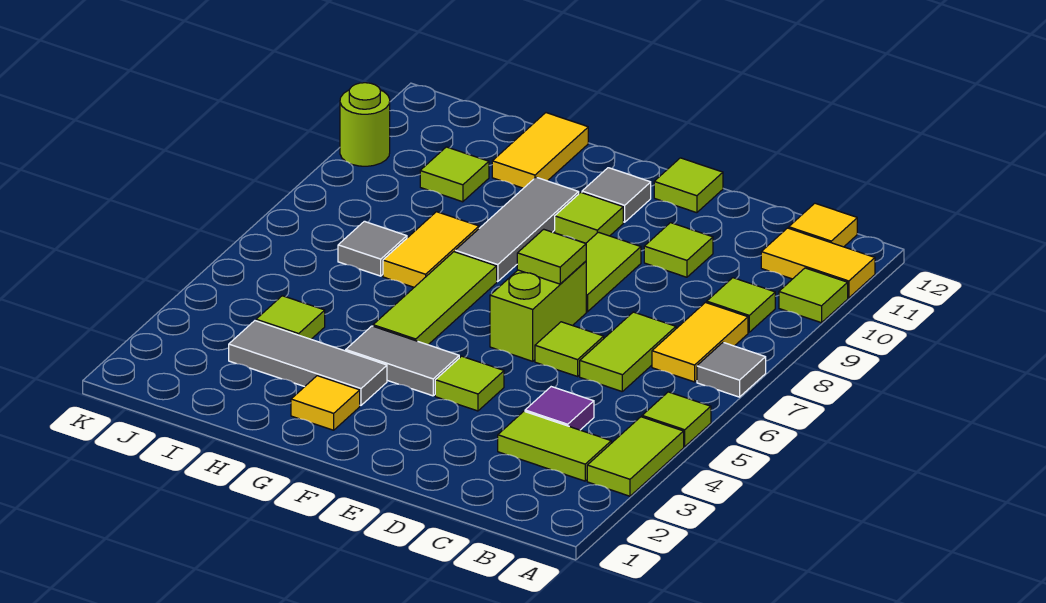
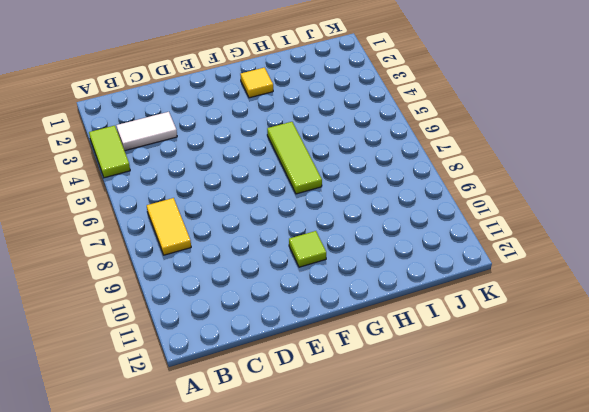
white 1x2 tile [116,112,177,151] -> lime 1x2 tile [498,411,611,481]
none -> lime 1x1 tile [642,392,711,447]
none -> grey 1x1 tile [697,342,766,397]
none -> lime 1x1 tile [779,268,848,323]
none -> yellow 1x2 tile [761,228,875,298]

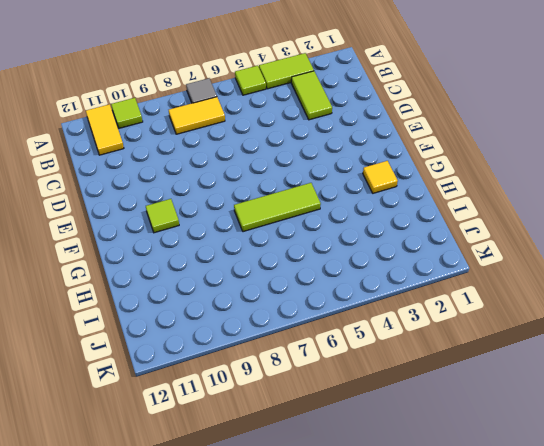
none -> lime 1x1 tile [707,278,775,332]
none -> yellow 1x1 tile [789,203,857,247]
none -> purple 1x1 tile [525,387,594,430]
none -> lime 1x2 tile [580,312,676,391]

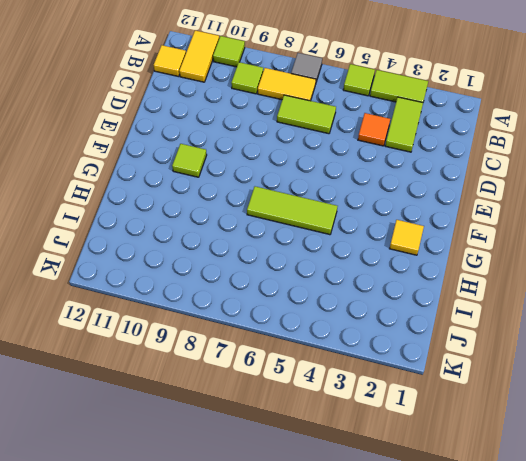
orange 1x1 tile [358,113,390,146] -> purple 1x1 tile [525,387,594,430]
none -> lime 1x1 tile [535,322,604,376]
none -> lime 1x1 tile [644,223,713,277]
none -> lime 1x1 tile [435,356,504,411]
none -> lime 1x2 brick [490,261,586,361]

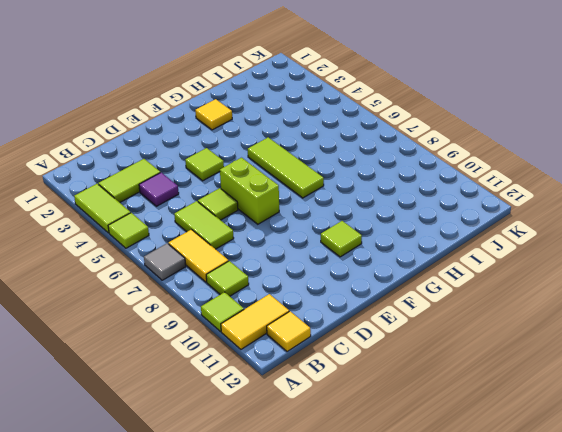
none -> lime 1x1 tile [644,223,713,277]
none -> lime 1x2 tile [586,232,641,312]
none -> lime 1x1 tile [654,158,723,213]
none -> grey 1x2 tile [346,326,459,396]

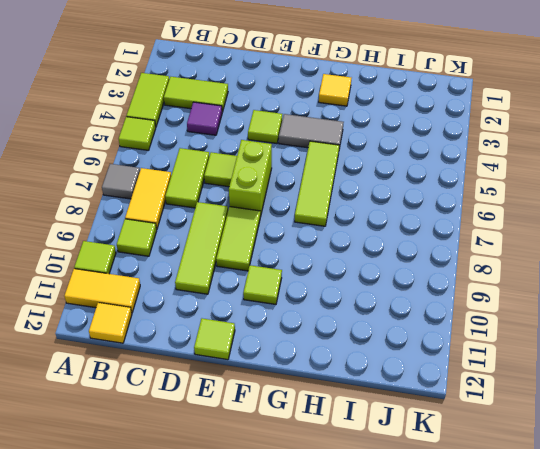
lime 1x3 tile [175,202,228,294] -> lime 1x1 tile [644,223,713,277]
none -> grey 1x1 tile [582,168,651,222]
none -> grey 1x3 tile [229,321,387,405]
none -> grey 1x3 tile [455,177,579,282]
none -> yellow 1x2 tile [383,212,479,287]

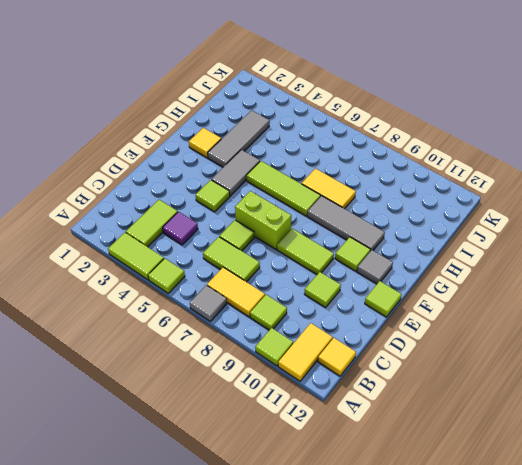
none -> yellow 1x2 tile [492,113,588,188]
none -> lime 1x1 tile [256,296,325,339]
none -> grey 1x1 tile [338,221,407,276]
none -> lime 1x1 tile [420,147,489,202]

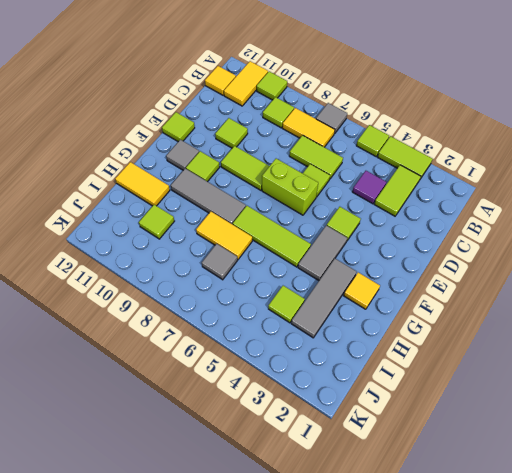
none -> lime 1x1 round brick [340,83,390,166]
none -> lime 1x1 tile [517,229,586,284]

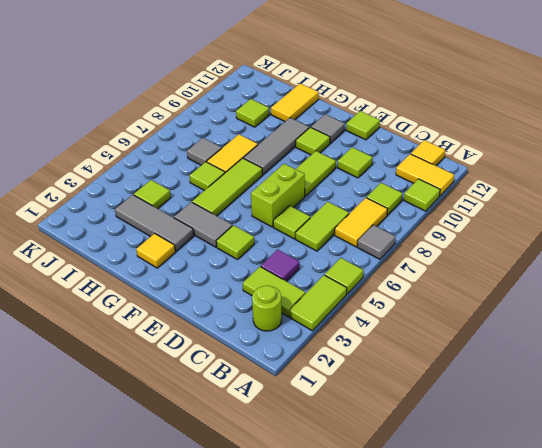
lime 1x1 round brick [252,286,282,331] -> lime 1x1 round brick moved to [340,83,390,166]
lime 1x1 tile [189,162,225,191] -> lime 1x1 tile moved to [517,229,586,284]

